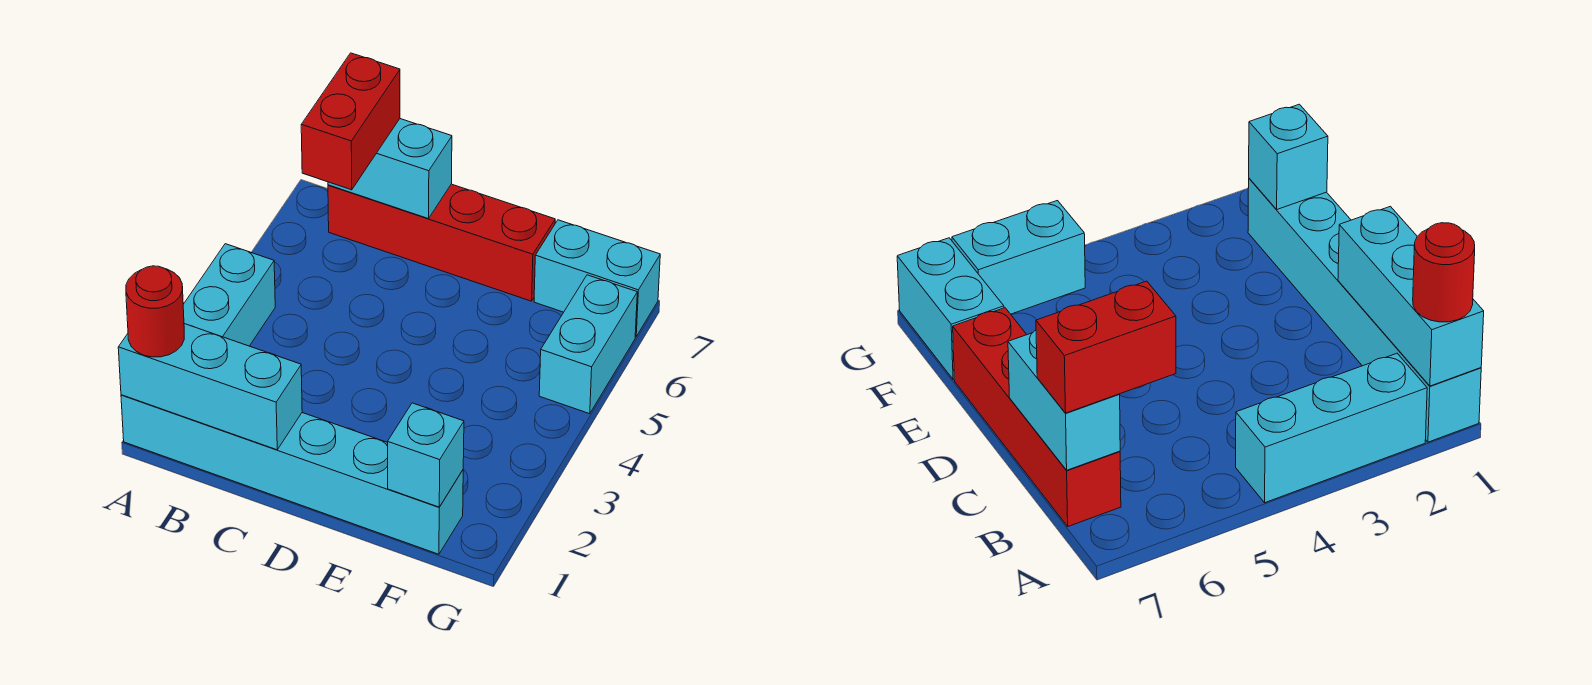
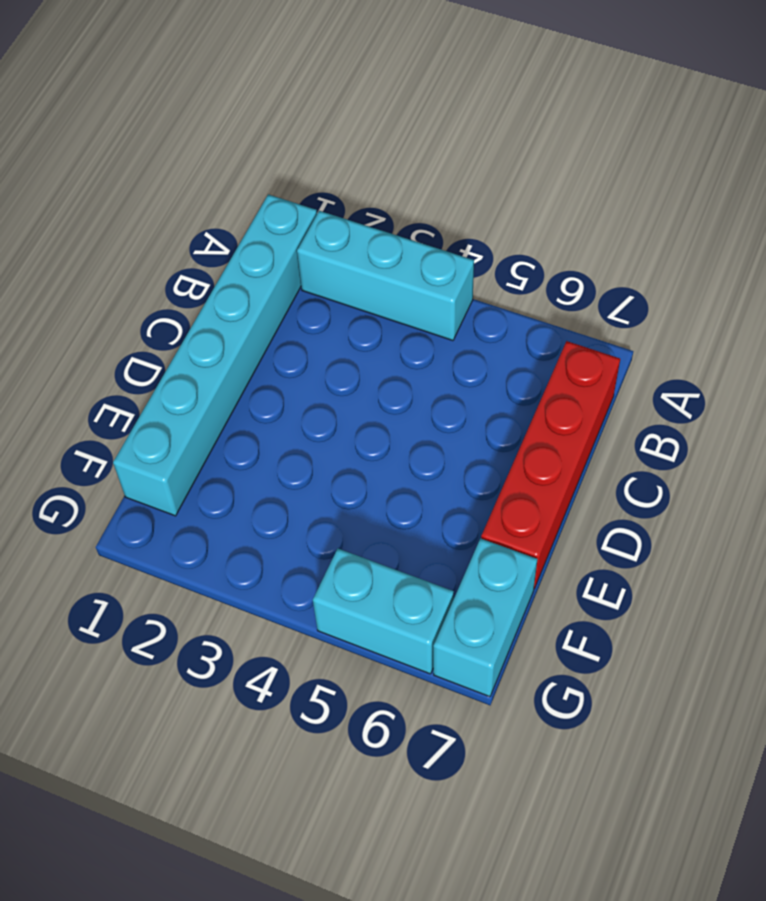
none -> cyan 1x3 brick [118,324,302,450]
none -> cyan 1x2 brick [328,119,452,219]

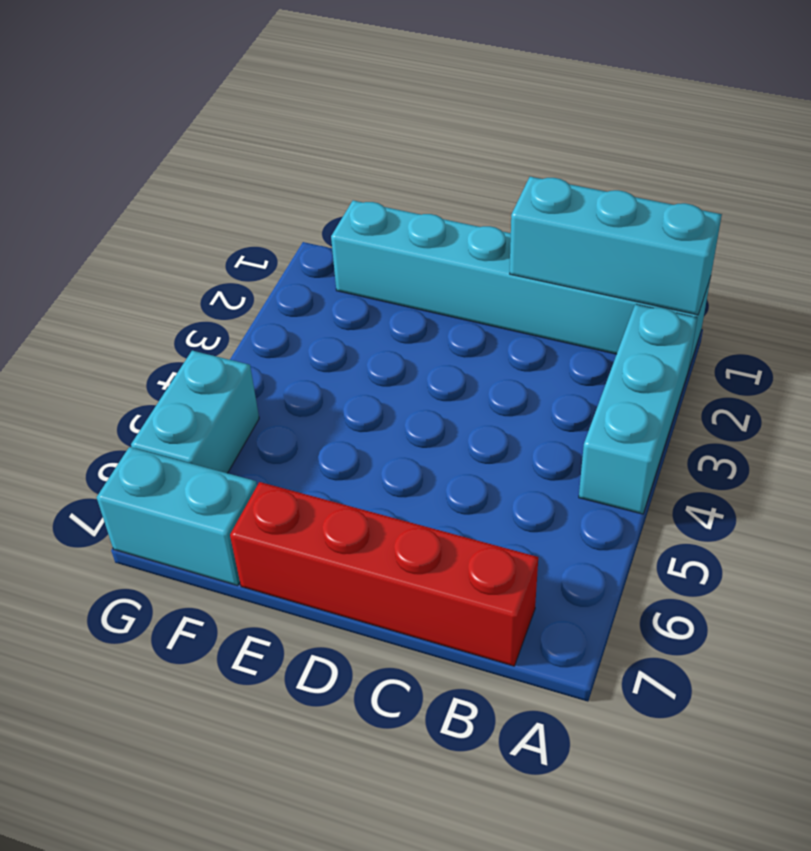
none -> cyan 1x2 brick [328,119,452,219]
none -> cyan 1x1 brick [388,403,464,507]

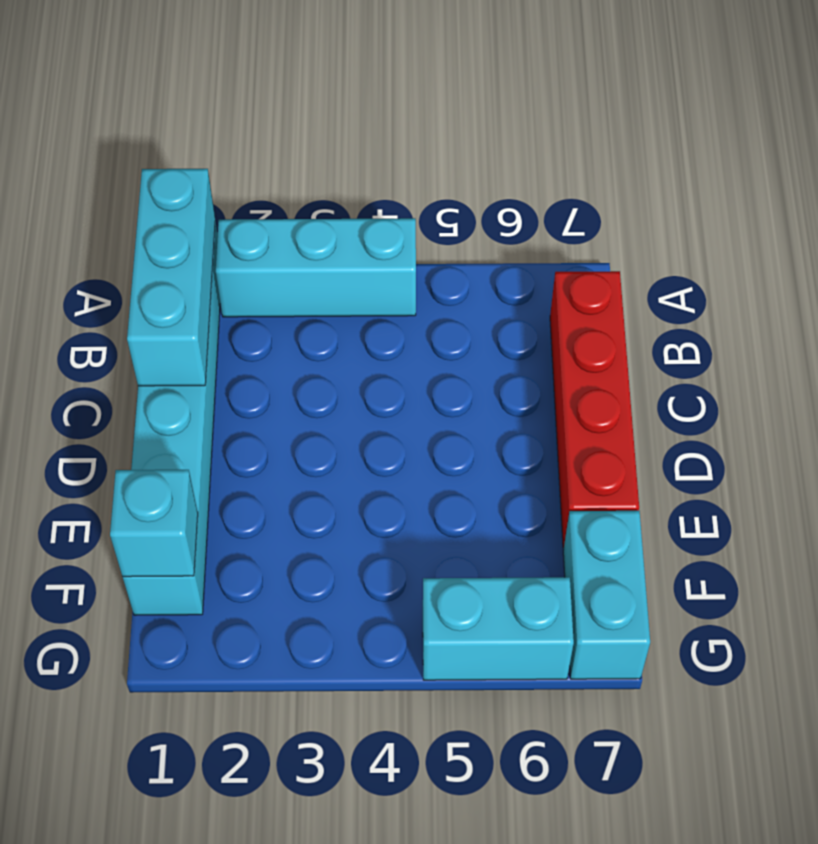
none -> cyan 1x2 brick [328,119,452,219]
none -> red 1x1 round brick [126,266,184,357]

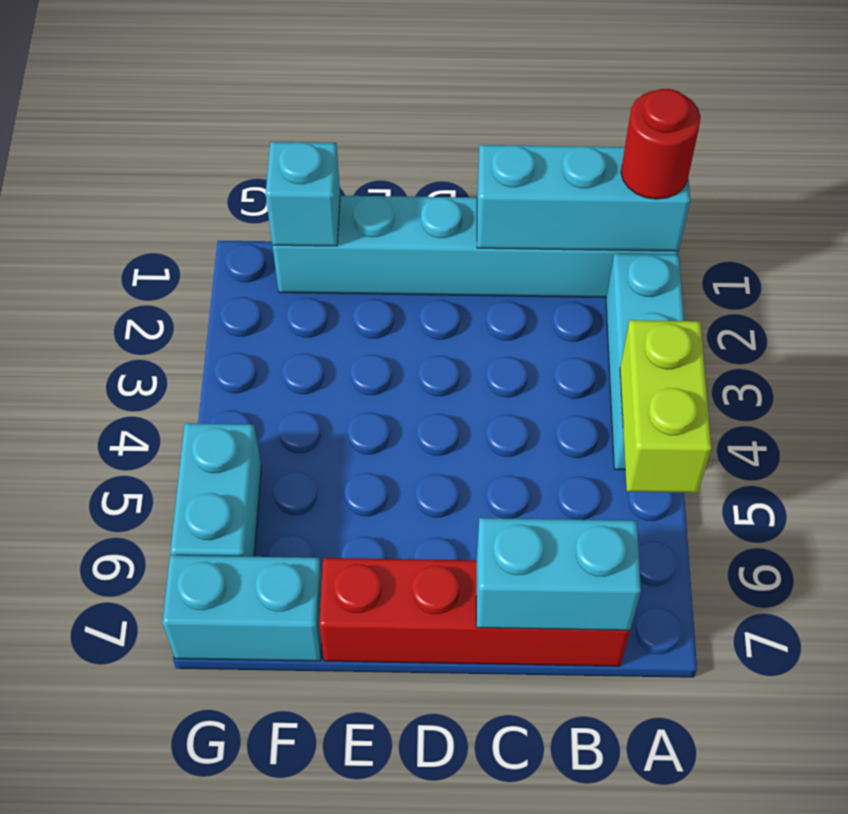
lime 1x2 brick [620,320,712,493] -> none
none -> red 1x2 brick [301,53,400,190]

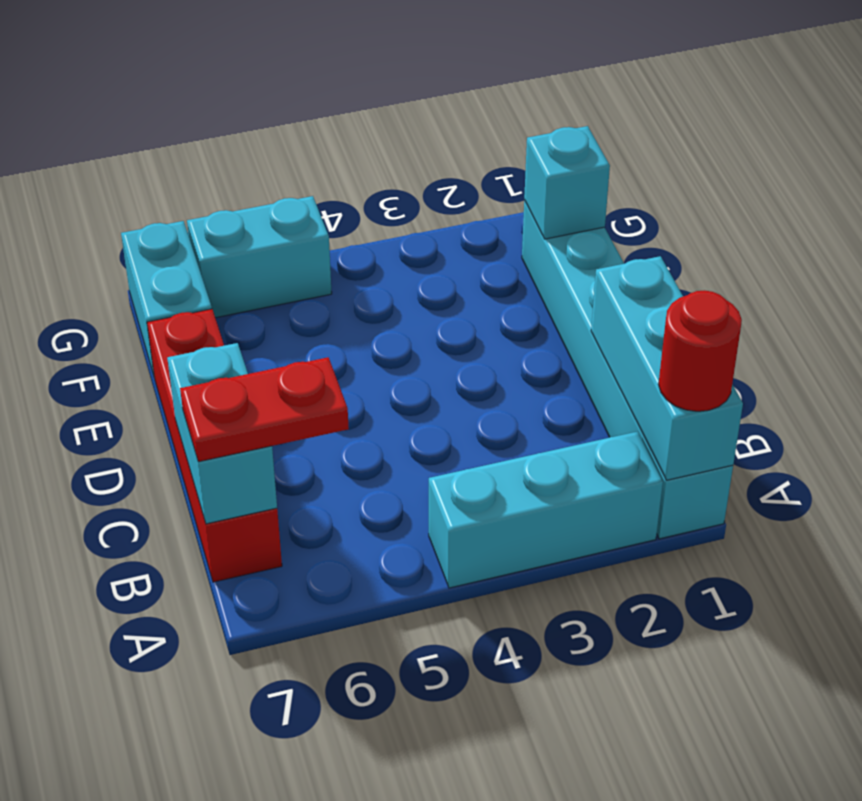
red 1x2 plate [180,357,349,462] -> red 1x2 brick [301,53,400,190]

